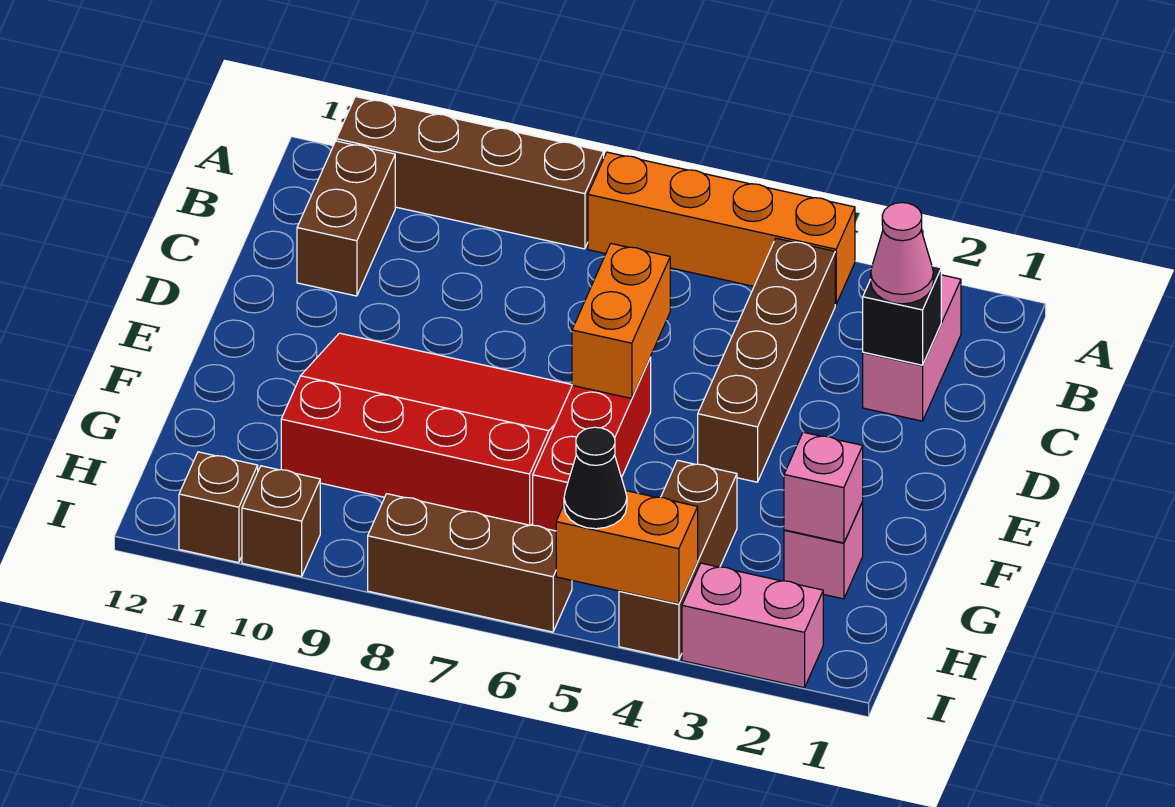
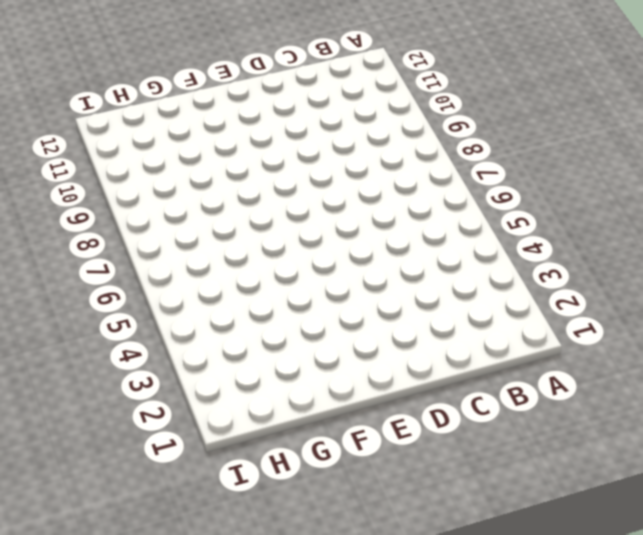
none -> orange 1x4 brick [588,152,855,304]
none -> brown 1x4 brick [336,97,604,249]
none -> pink 1x2 brick [863,275,961,421]

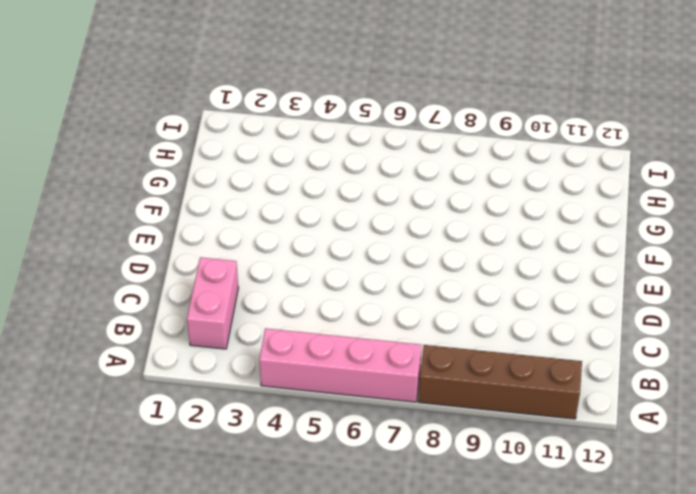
pink 1x4 brick [259,328,422,402] -> orange 1x4 brick [588,152,855,304]
none -> brown 1x4 brick [698,238,835,482]
none -> brown 1x2 brick [297,141,395,296]
none -> red 1x3 brick [533,357,651,531]

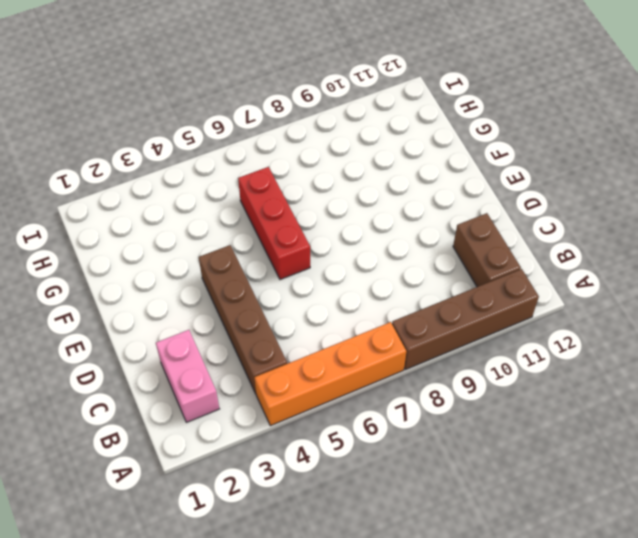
none -> red 3x4 slope [281,333,572,525]
none -> pink 1x1 brick [784,502,863,599]
none -> brown 1x3 brick [619,460,737,660]

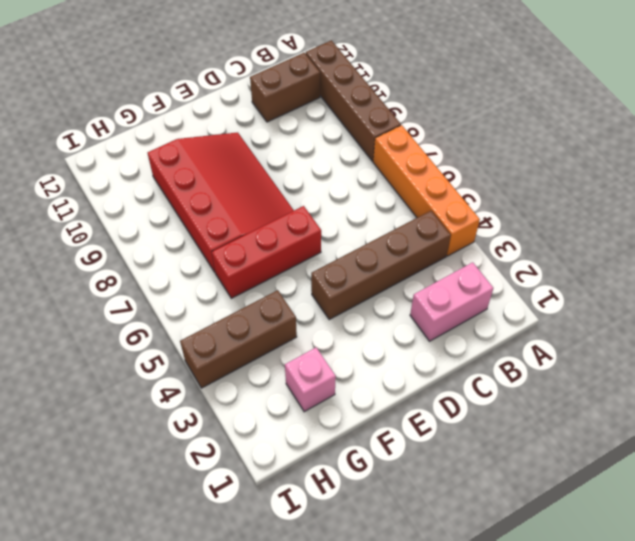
none -> pink 1x2 brick [682,563,823,688]
none -> brown 1x3 brick [368,494,572,632]
none -> brown 1x1 brick [242,466,320,576]

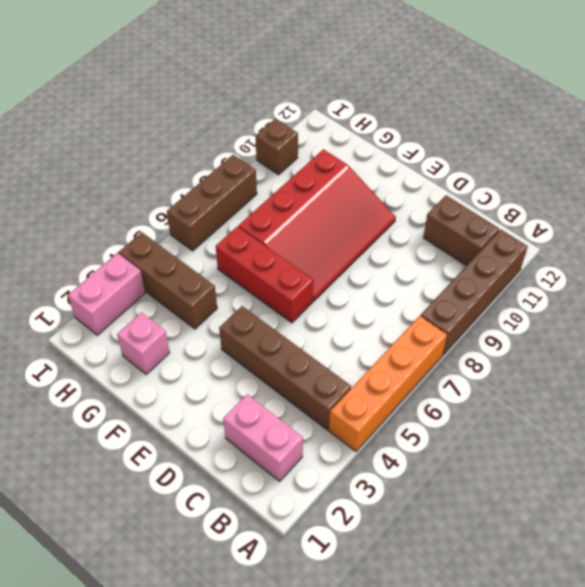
none -> brown 1x1 brick [179,452,258,563]
none -> black 1x1 brick [863,266,941,365]
none -> orange 1x2 brick [572,244,670,399]

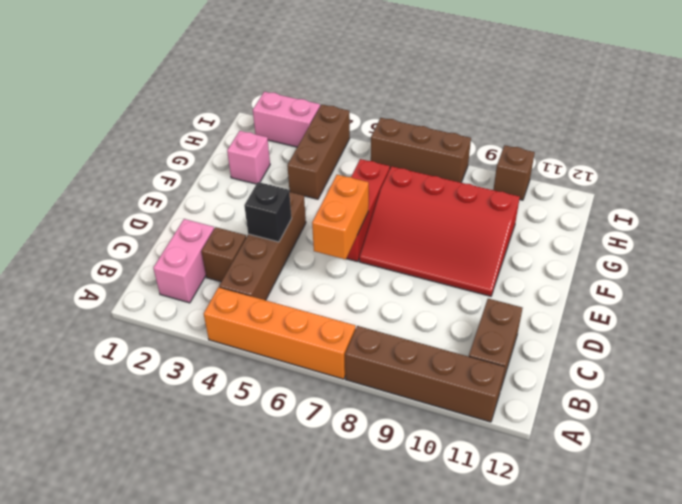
brown 1x1 brick [201,227,246,282] -> brown 1x1 brick moved to [179,452,258,563]
black 1x1 brick [244,182,292,242] -> black 1x1 brick moved to [863,266,941,365]
none -> pink 1x1 brick [784,432,863,543]
none -> orange 1x2 brick [556,490,698,604]
none -> pink 1x1 cone [871,203,933,304]

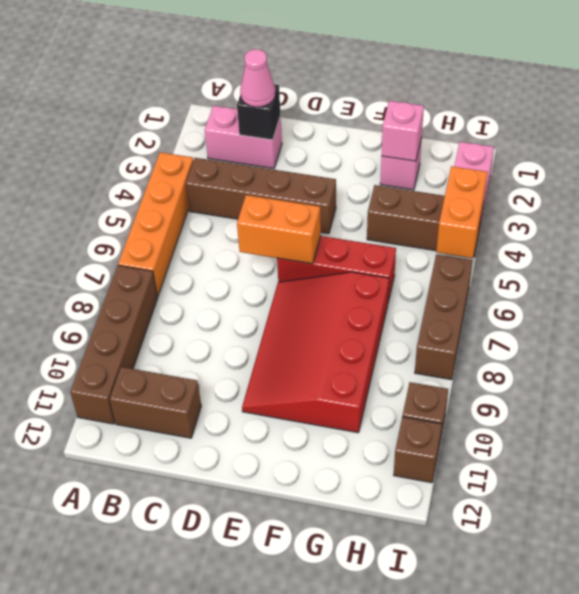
none -> black 1x1 cone [564,427,627,529]

